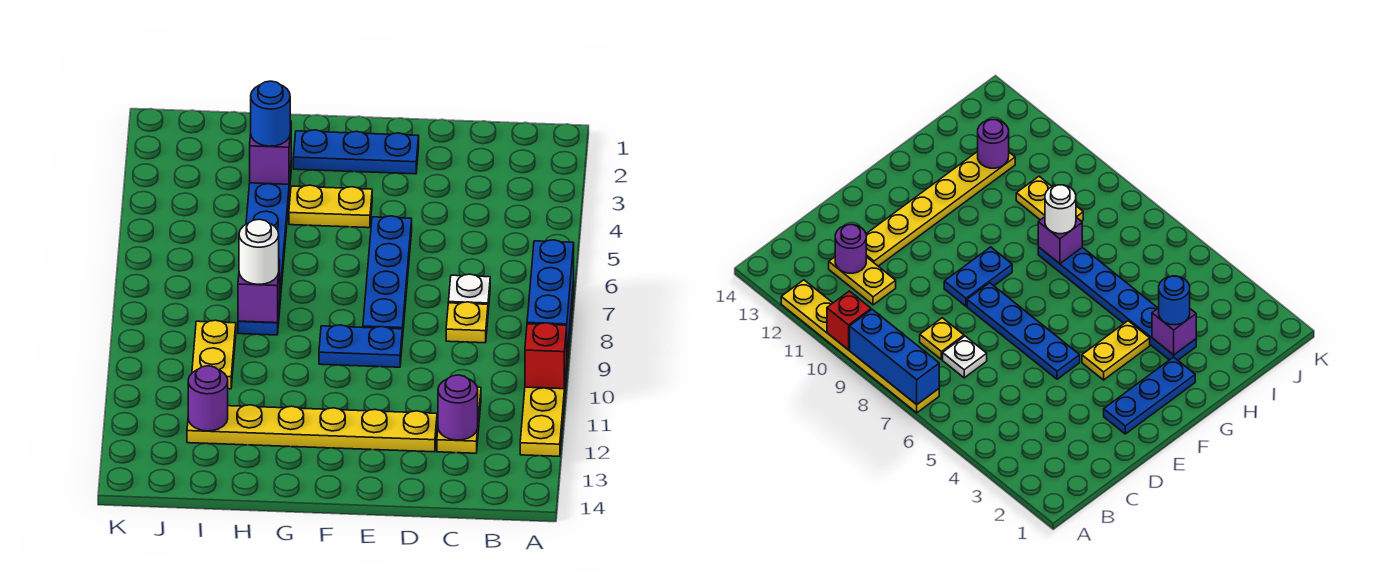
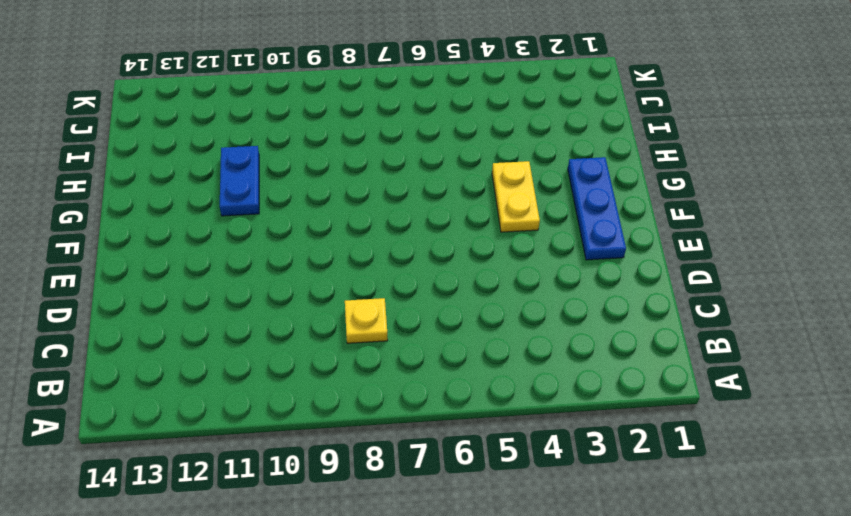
blue 1x2 plate [220,146,259,216] -> blue 1x2 plate moved to [319,325,402,367]
none -> yellow 1x6 plate [520,282,574,456]
none -> white 1x1 plate [448,274,490,311]
none -> yellow 1x2 plate [437,387,481,453]

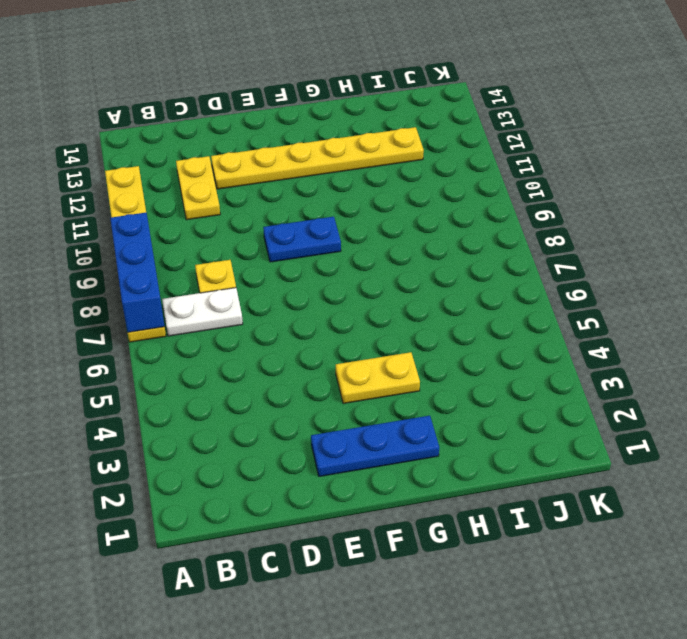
white 1x2 plate [162,288,243,336] -> white 1x1 plate [448,274,490,311]
none -> blue 1x4 plate [363,216,412,339]
none -> blue 1x6 plate [238,168,291,335]
none -> yellow 1x2 plate [192,320,236,389]

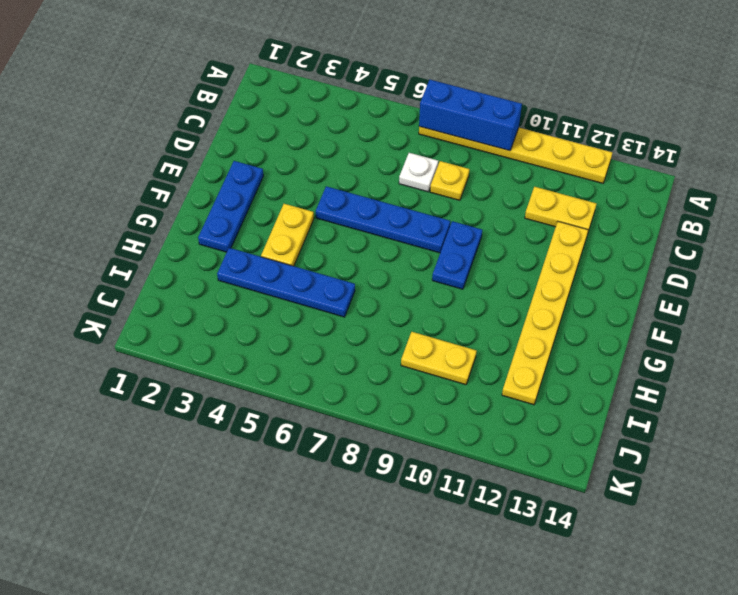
blue 1x4 plate [217,248,355,317] -> blue 1x6 plate [238,168,291,335]
none -> red 1x1 brick [525,323,567,389]
none -> purple 1x1 round brick [438,375,478,440]
none -> purple 1x1 brick [250,121,291,184]

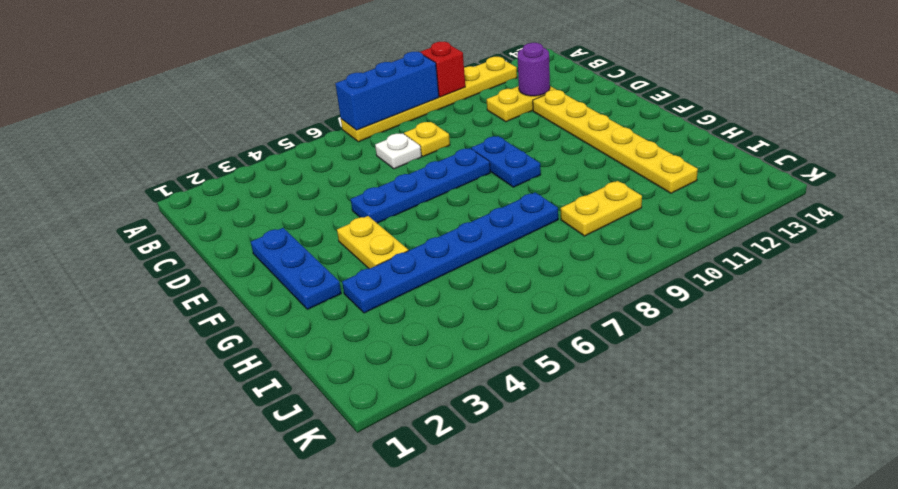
none -> purple 1x1 brick [250,121,291,184]
none -> purple 1x1 brick [238,260,280,323]
none -> purple 1x1 round brick [188,366,228,431]

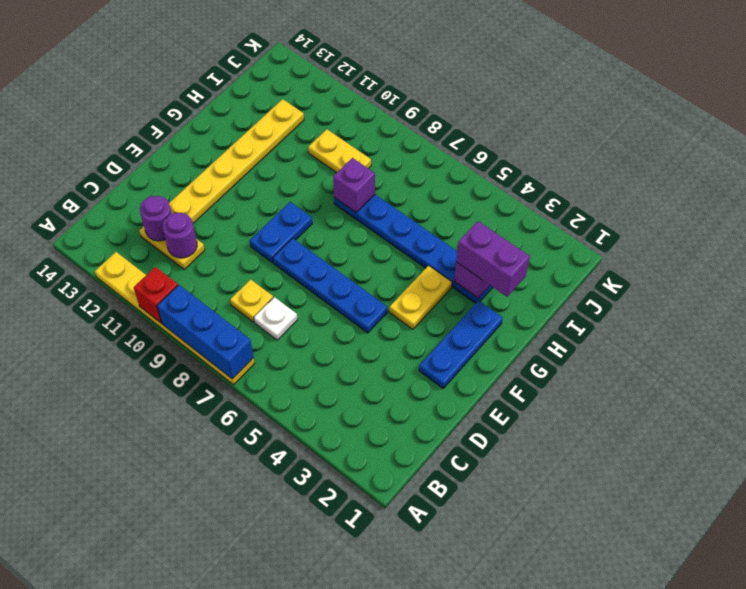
purple 1x1 round brick [163,213,197,258] -> purple 1x1 round brick moved to [188,366,228,431]
purple 1x2 brick [456,221,530,297] -> blue 1x1 round brick [251,81,290,146]
none -> white 1x1 round brick [239,219,279,284]

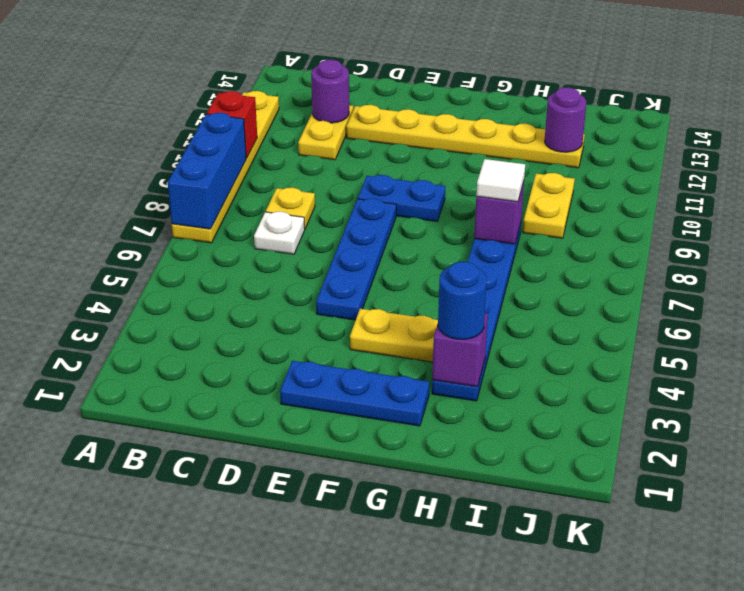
white 1x1 tile [476,159,525,202] -> white 1x1 round brick [239,219,279,284]

